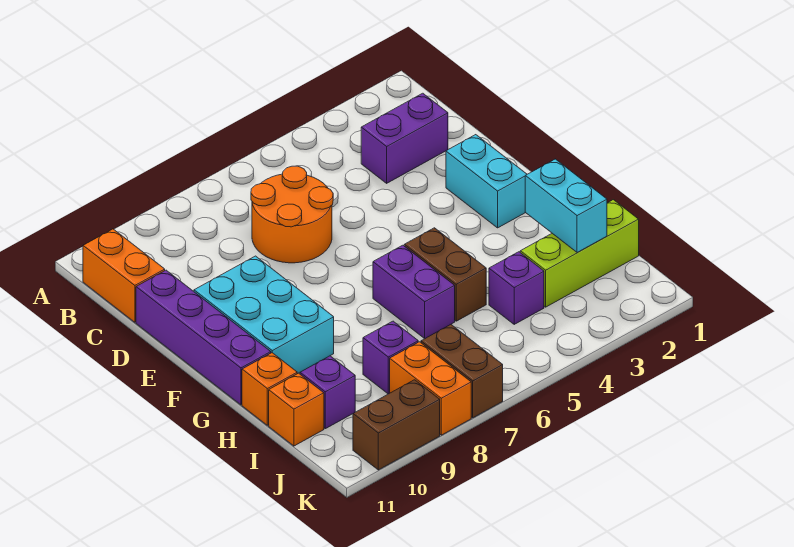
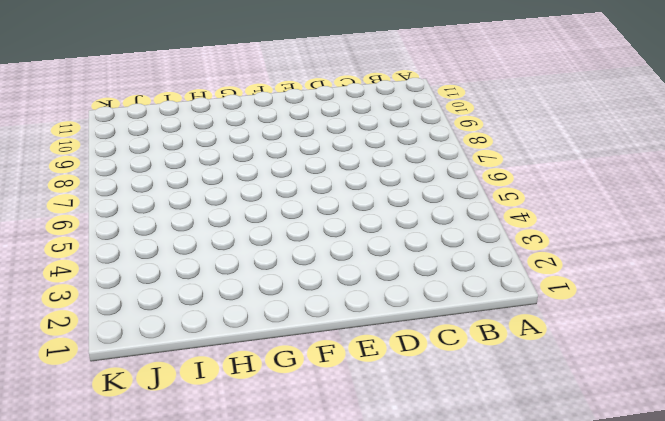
none -> orange 1x2 brick [83,229,165,322]
none -> purple 1x2 brick [361,93,448,183]
none -> orange 2x2 round brick [251,166,333,263]

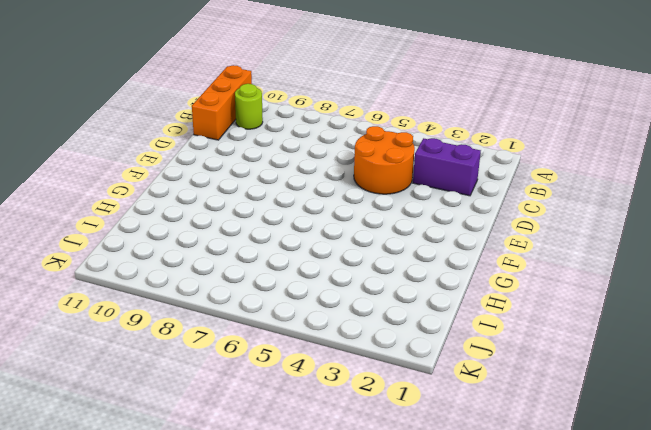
orange 1x3 brick [192,65,252,140] -> orange 1x2 brick [83,229,165,322]
lime 1x1 round brick [235,84,263,129] -> none
orange 2x2 round brick [354,126,415,194] -> orange 2x2 round brick moved to [251,166,333,263]
none -> purple 1x4 brick [136,270,271,405]
none -> cyan 1x2 brick [446,135,527,228]
none -> cyan 2x3 brick [194,256,334,374]

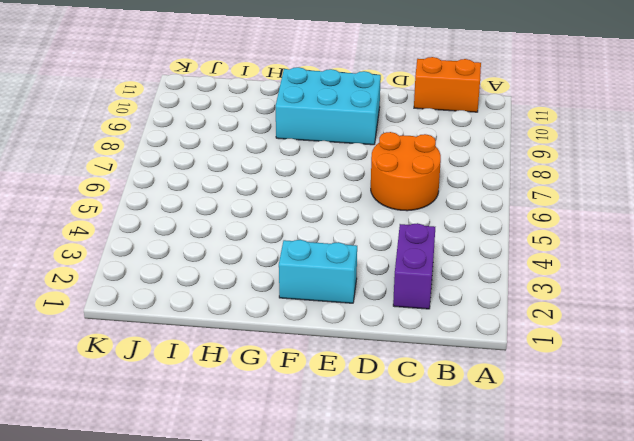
none -> purple 1x4 brick [136,270,271,405]
none -> brown 1x2 brick [404,228,486,321]
none -> purple 1x2 brick [373,245,455,339]

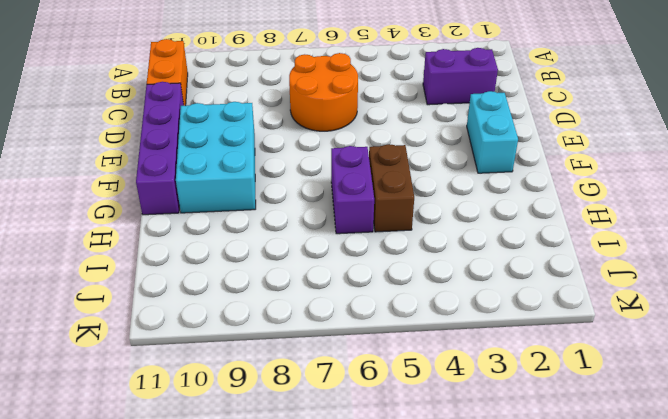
none -> orange 1x1 brick [242,353,297,425]
none -> lime 1x3 brick [520,200,639,307]
none -> purple 1x1 brick [489,252,544,324]

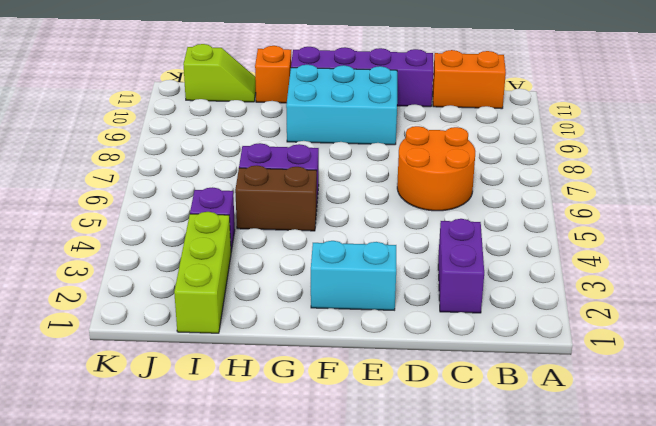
lime 1x2 slope [183,44,256,102] -> orange 1x1 brick [269,373,324,446]
none -> purple 1x1 brick [363,321,418,394]
none -> purple 1x1 brick [300,356,355,429]
none -> brown 1x2 brick [421,325,503,418]

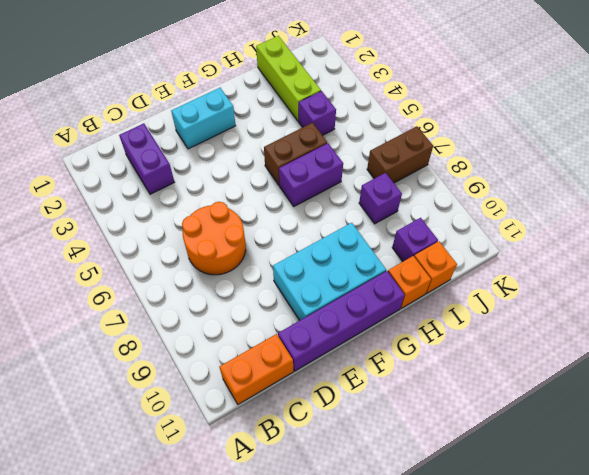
none -> orange 1x2 brick [390,342,471,435]
none -> brown 1x2 brick [353,380,440,470]
none -> cyan 1x2 brick [525,159,607,252]

